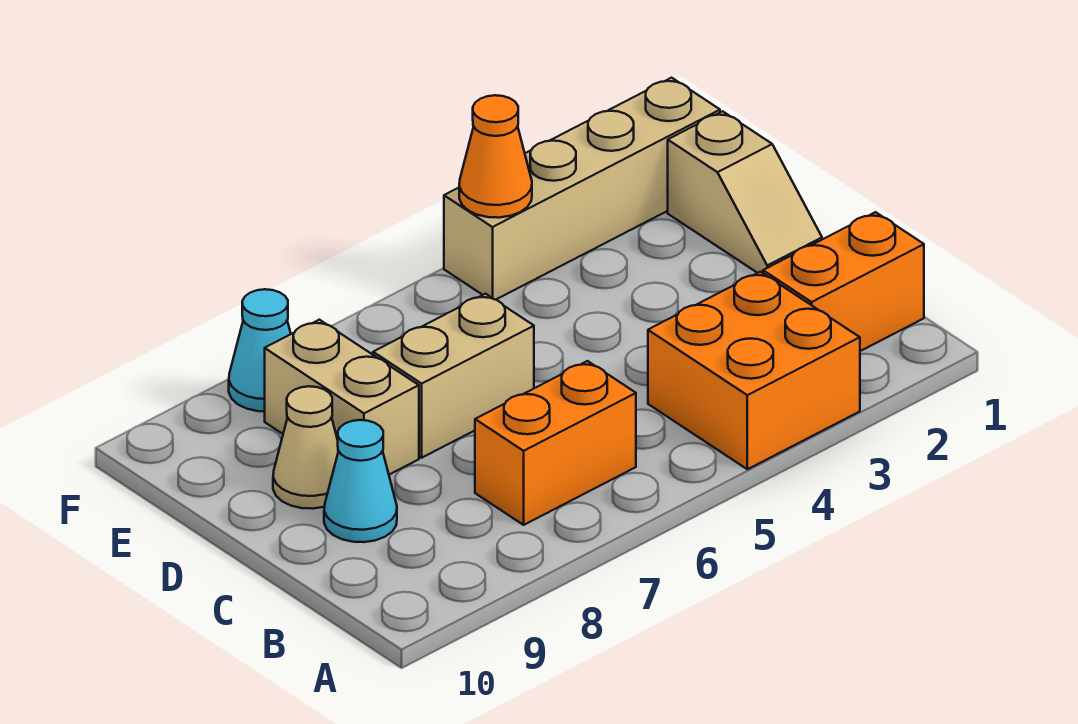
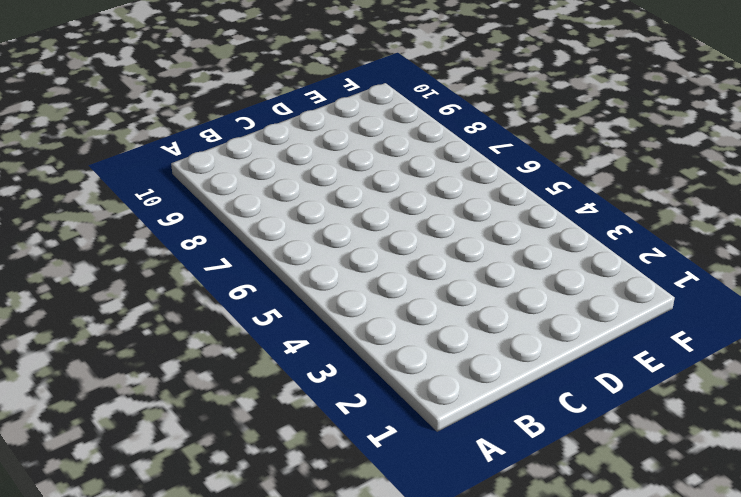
none -> orange 2x2 brick [648,272,860,469]
none -> orange 1x2 brick [763,212,924,351]

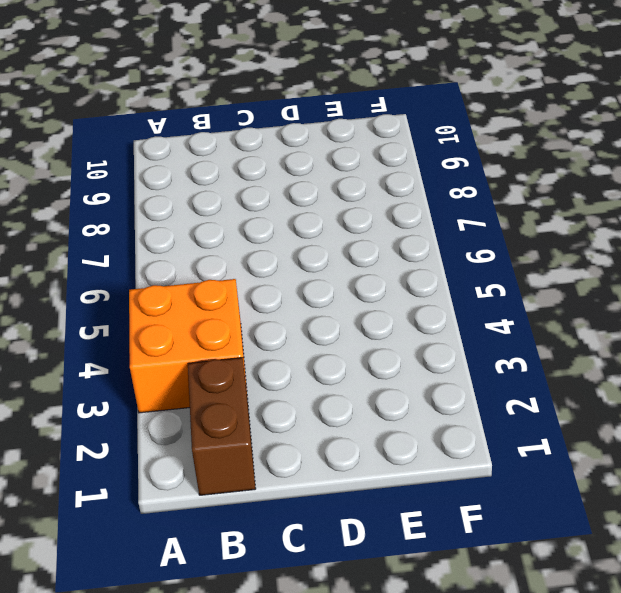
brown 1x2 brick [188,358,256,495] -> orange 1x2 brick [763,212,924,351]
none -> orange 1x2 brick [475,361,636,525]
none -> cyan 1x1 cone [324,420,397,542]

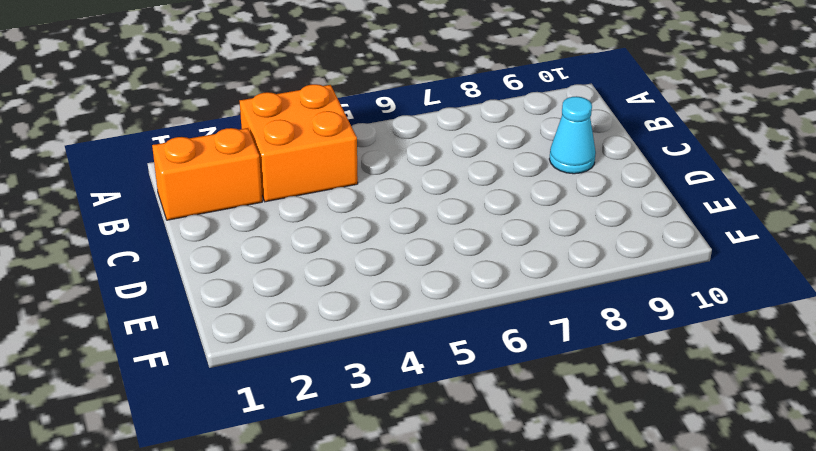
none -> orange 1x2 brick [475,361,636,525]
none -> tan 1x2 slope [668,111,822,273]

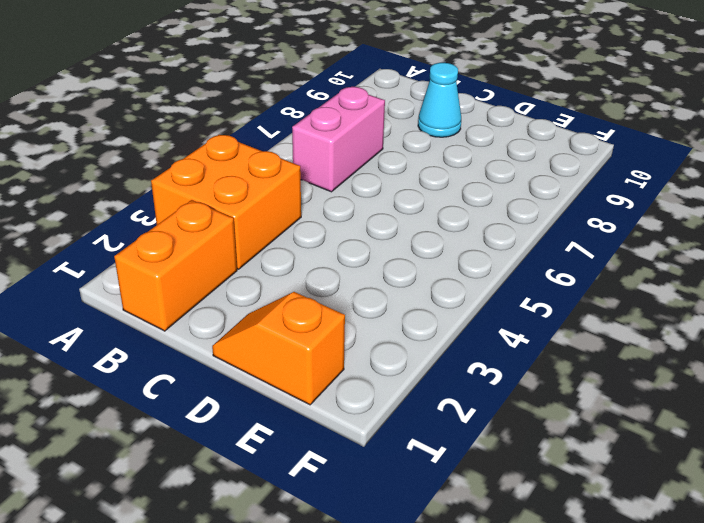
pink 1x2 brick [292,87,385,192] -> orange 1x2 brick [475,361,636,525]
orange 1x2 slope [212,292,345,405] -> tan 1x2 slope [668,111,822,273]
none -> tan 1x2 brick [373,294,534,458]
none -> tan 1x2 brick [265,320,419,475]

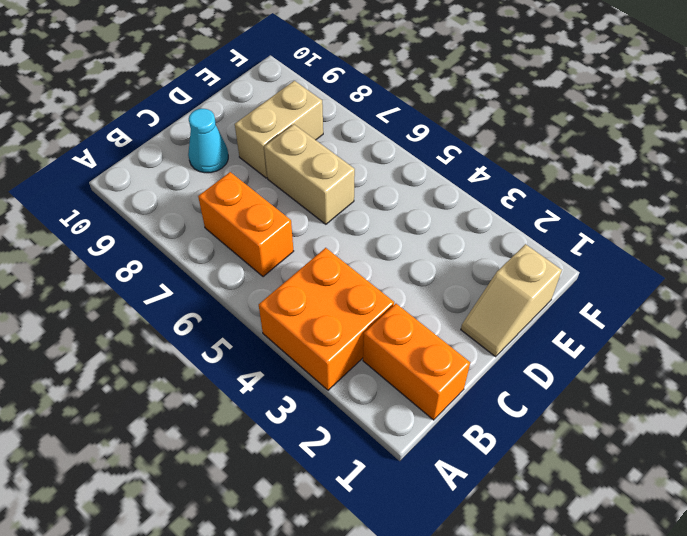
none -> tan 1x1 cone [273,386,338,509]
none -> tan 1x4 brick [444,78,720,300]

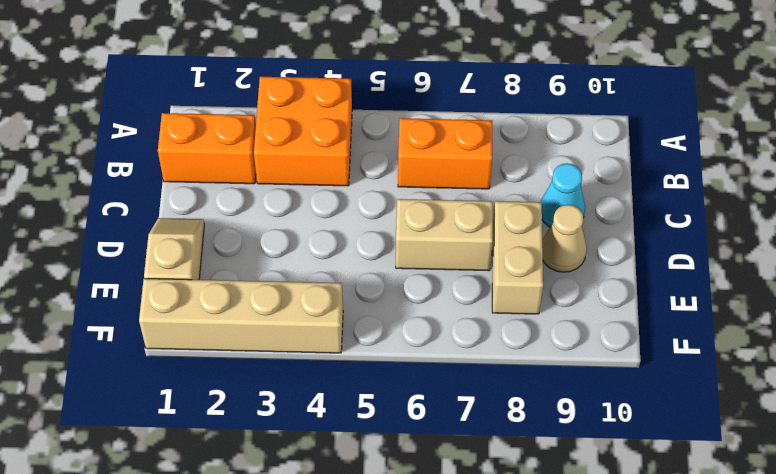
none -> cyan 1x1 cone [229,289,291,411]
none -> orange 1x1 cone [459,95,532,218]

